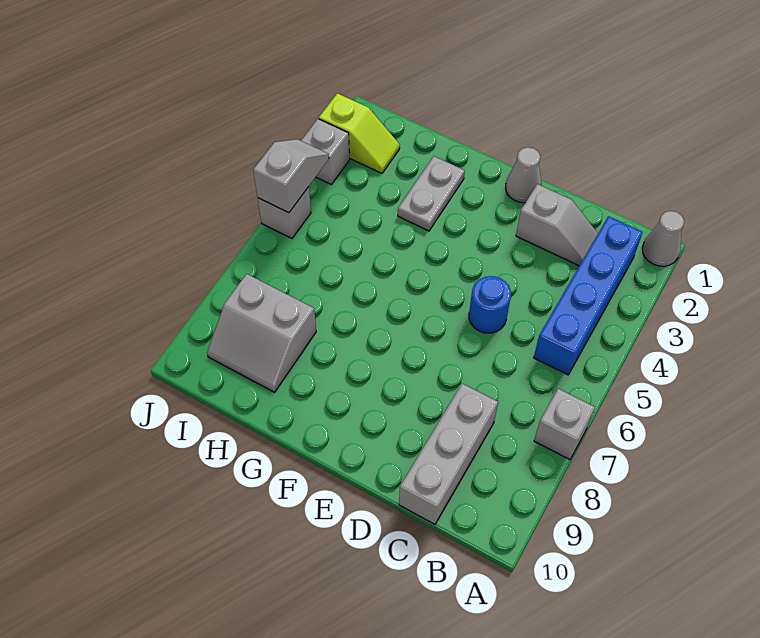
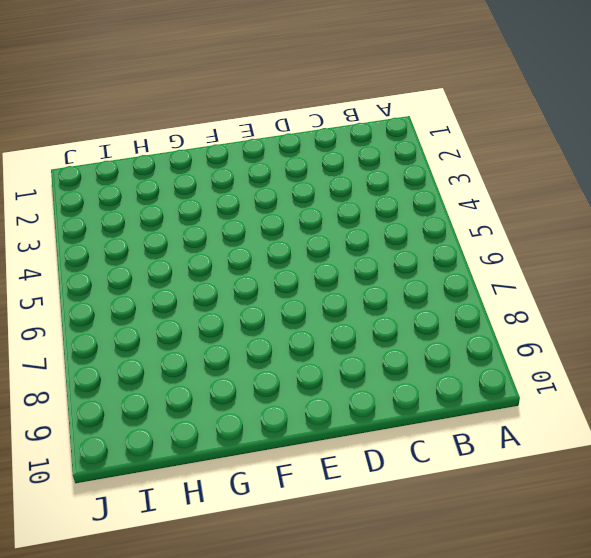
none -> grey 1x1 cone [642,211,684,266]
none -> grey 1x1 brick [534,389,595,459]
none -> blue 1x4 brick [534,216,643,375]

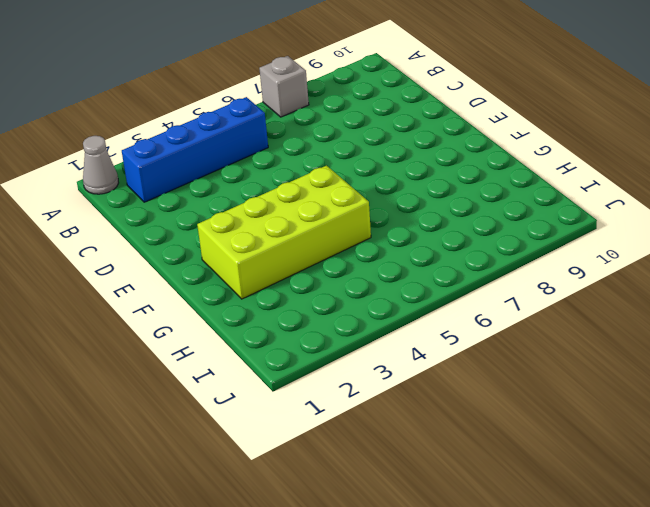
lime 2x4 brick [197,166,371,299] -> grey 1x2 plate [398,156,465,231]
none -> grey 1x2 slope [516,184,598,266]
none -> grey 1x3 brick [399,383,498,524]
none -> blue 1x1 round brick [469,276,511,333]

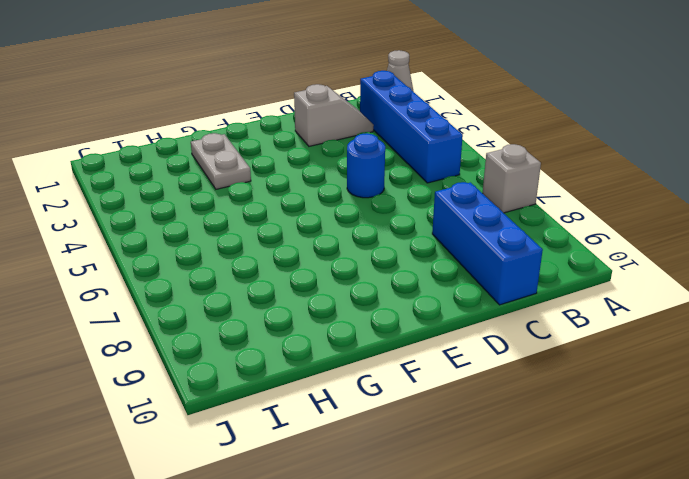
blue 1x3 brick [432,182,543,305] -> grey 1x3 brick [399,383,498,524]
none -> grey 1x1 cone [506,147,542,203]
none -> grey 2x2 slope [207,274,316,392]
none -> lime 1x2 slope [319,93,400,173]

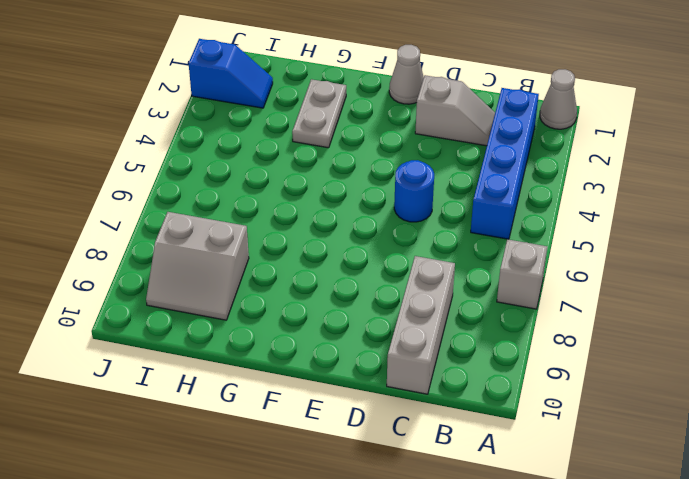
blue 1x2 slope [189,39,273,108] -> lime 1x2 slope [319,93,400,173]
none -> grey 1x1 brick [301,119,350,184]
none -> grey 1x1 brick [258,187,311,238]
none -> grey 1x2 slope [253,139,329,213]

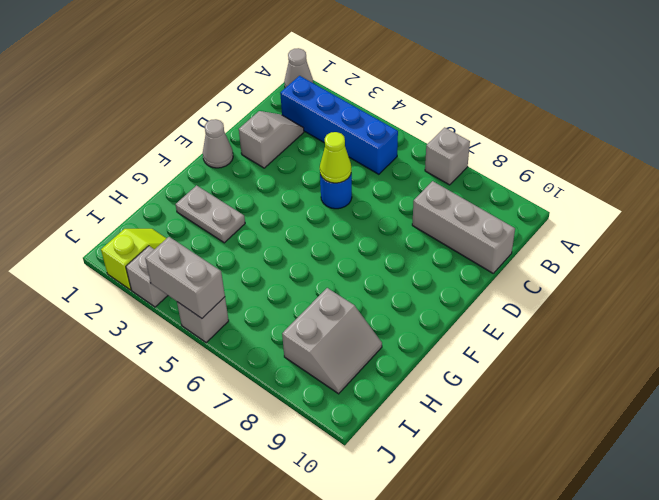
lime 1x1 cone [320,132,351,183] -> none
grey 1x2 brick [145,237,225,318] -> grey 1x2 slope [253,139,329,213]

